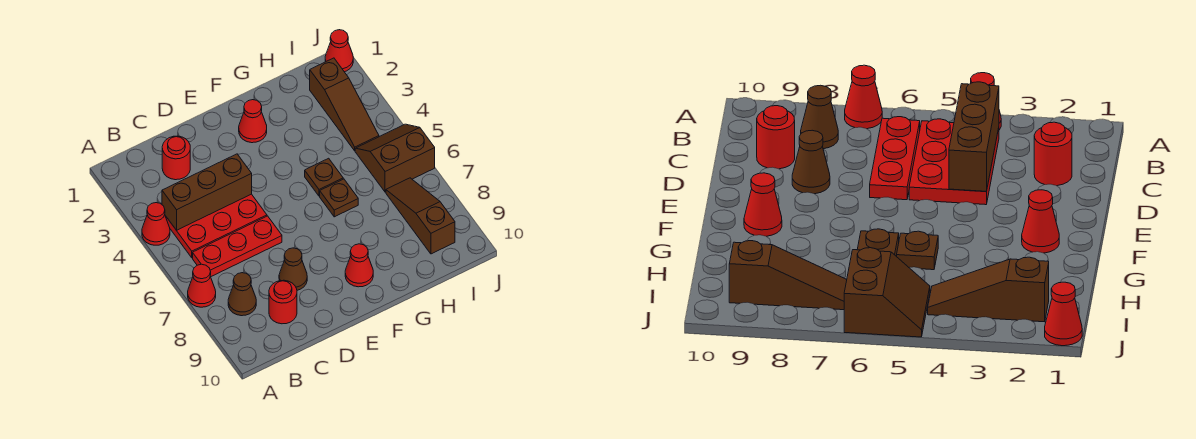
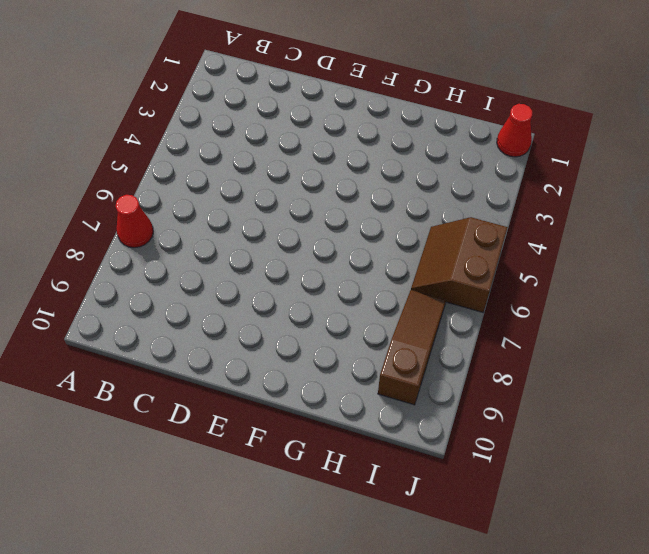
brown 2x2 slope [411,217,508,312] -> brown 2x2 slope turned to [355,124,435,192]
none -> red 1x1 cone [142,203,170,245]
none -> red 2x3 plate [165,194,267,258]
none -> red 1x3 plate [193,216,282,277]

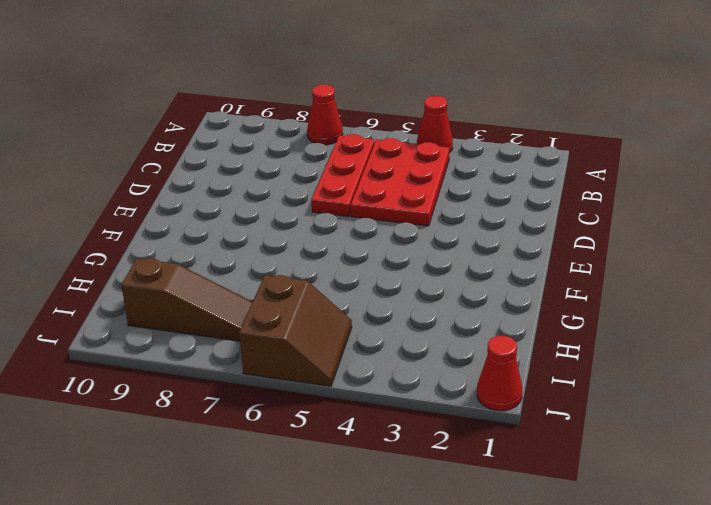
none -> brown 1x1 cone [228,273,256,316]
none -> red 1x1 round brick [162,136,190,180]
none -> red 1x1 round brick [269,280,297,324]

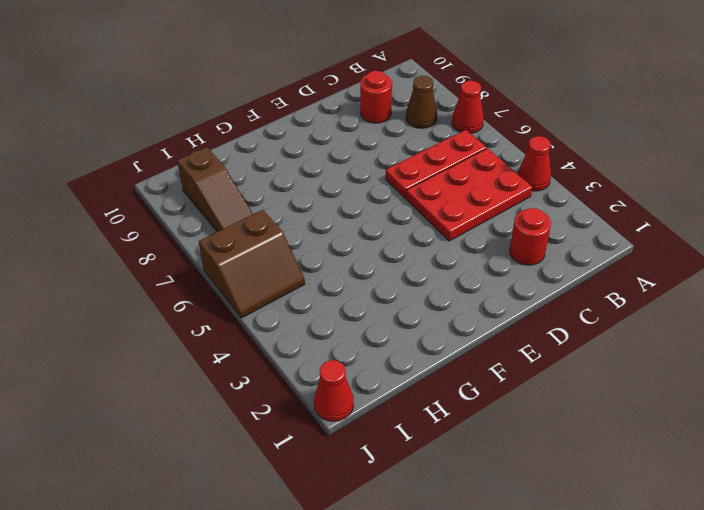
none -> brown 1x1 cone [279,248,307,290]
none -> red 1x1 cone [239,100,267,143]
none -> red 1x1 cone [345,244,373,287]

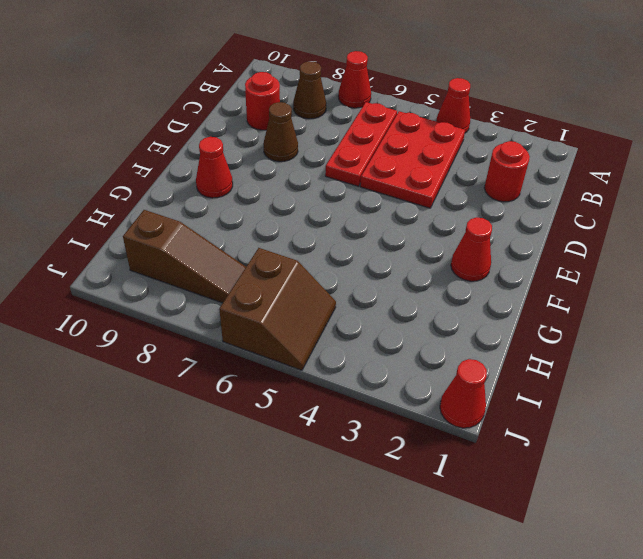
none -> brown 1x1 plate [305,158,343,196]
none -> brown 1x1 plate [320,179,358,217]
none -> brown 1x3 slope [310,58,379,151]

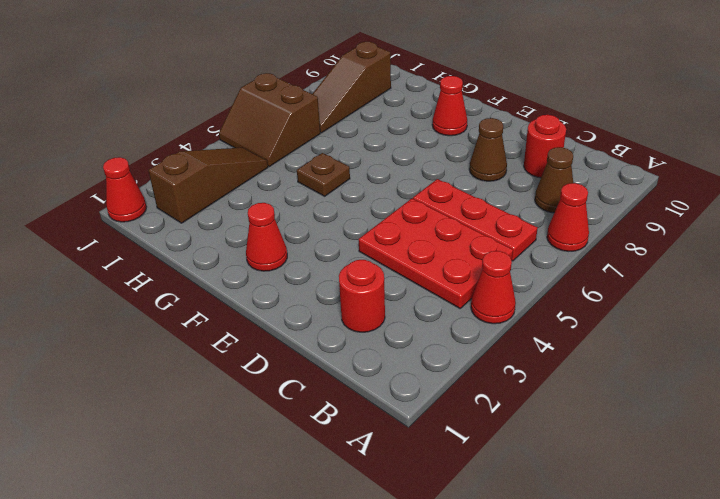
none -> brown 1x1 plate [320,179,358,217]
none -> brown 1x3 brick [162,154,252,230]

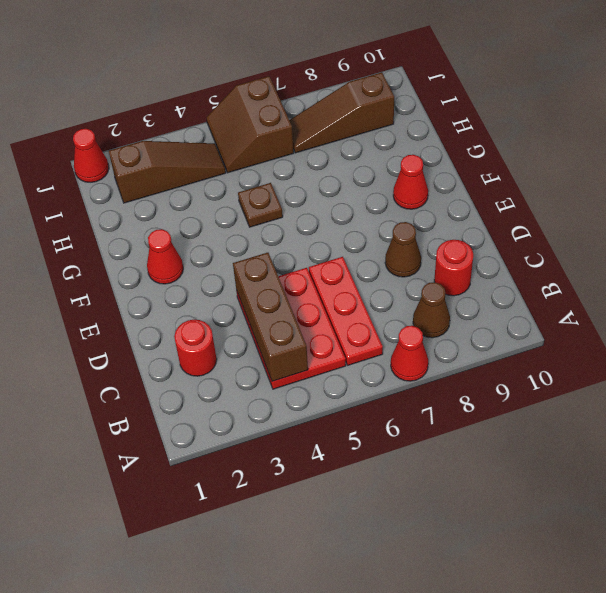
none -> red 1x1 cone [142,203,170,245]
none -> brown 1x1 plate [320,179,358,217]

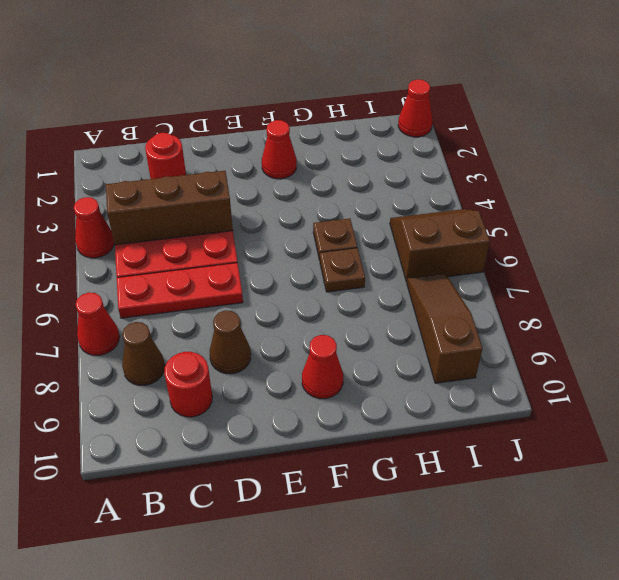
none -> brown 1x3 slope [310,58,379,151]

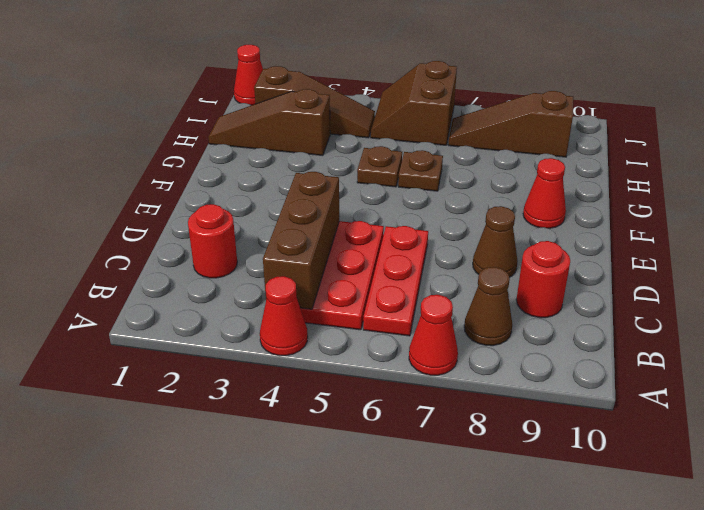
brown 1x3 slope [208,89,330,156] -> none
none -> red 1x1 cone [239,100,267,143]

